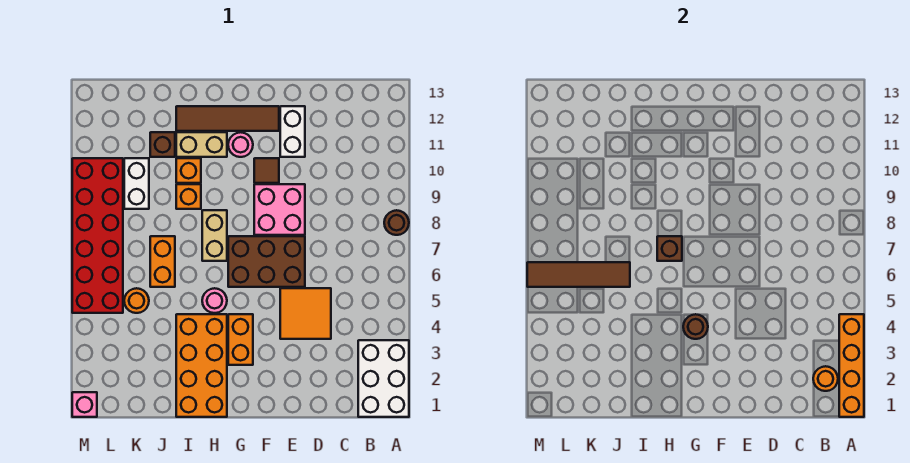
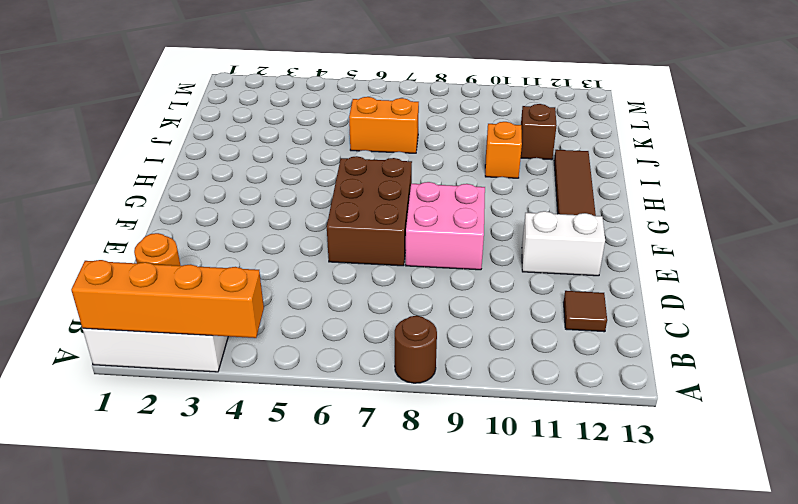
brown 1x1 tile [564,291,607,332] -> brown 1x1 tile moved to [254,158,279,183]
none -> orange 2x2 tile [280,288,331,339]
none -> orange 1x2 brick [228,314,253,365]
none -> pink 1x1 round brick [228,132,253,157]

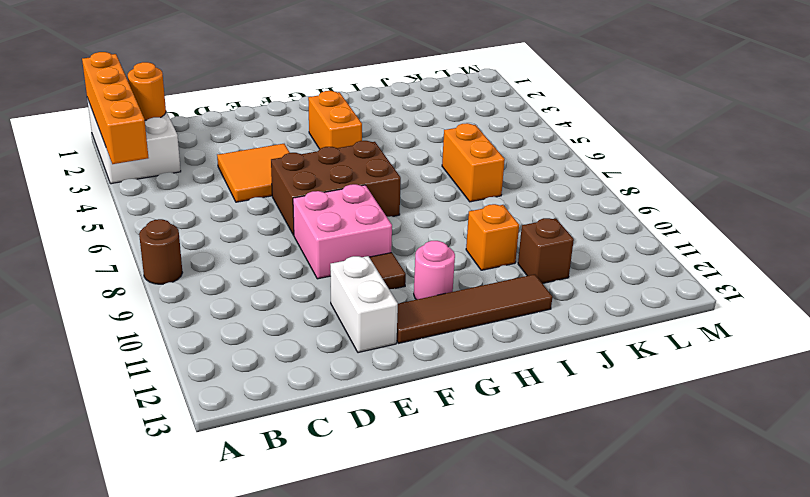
none -> orange 2x4 brick [176,314,227,417]
none -> pink 1x1 round brick [202,288,227,313]
none -> tan 1x2 brick [202,210,227,261]

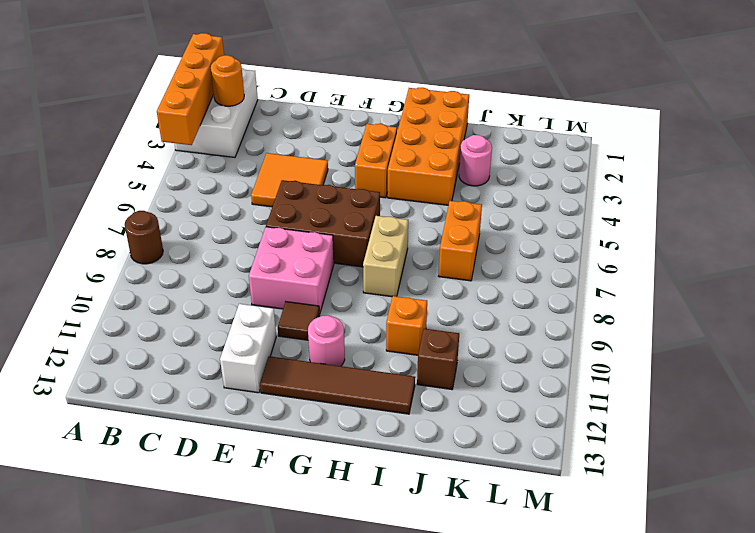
pink 1x1 round brick [459,135,492,186] -> pink 1x1 round brick moved to [202,288,227,313]
none -> tan 1x2 brick [176,132,227,157]
none -> orange 1x1 brick [176,184,201,209]
none -> orange 1x1 round brick [124,288,149,313]

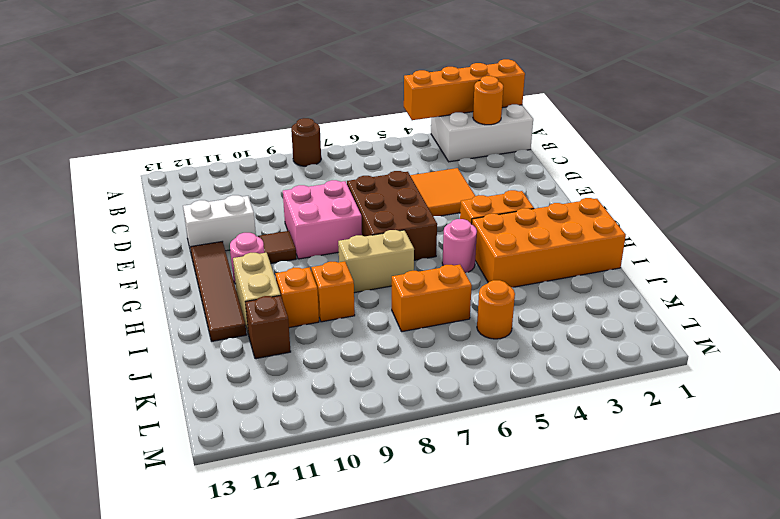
none -> white 1x2 brick [124,158,149,209]
none -> red 2x6 brick [72,158,123,313]
none -> pink 1x1 brick [72,392,97,417]

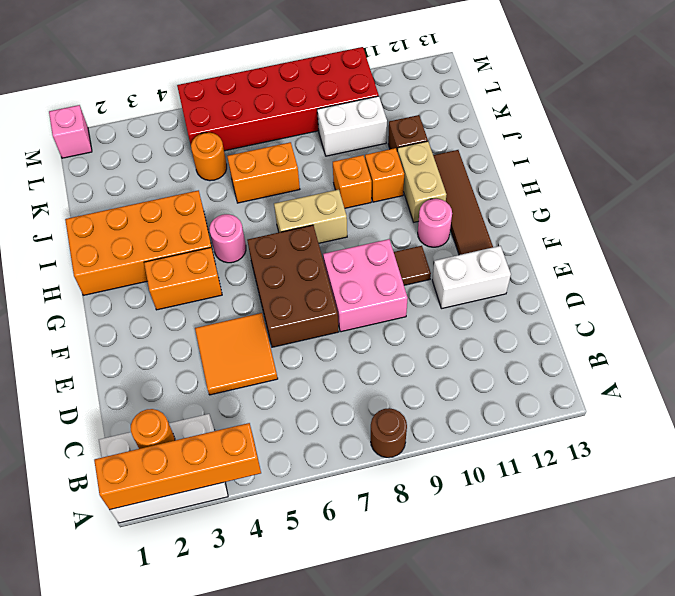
none -> brown 1x1 round brick [683,314,708,339]
none -> brown 1x1 brick [657,236,682,261]
none -> brown 1x4 tile [527,262,630,287]

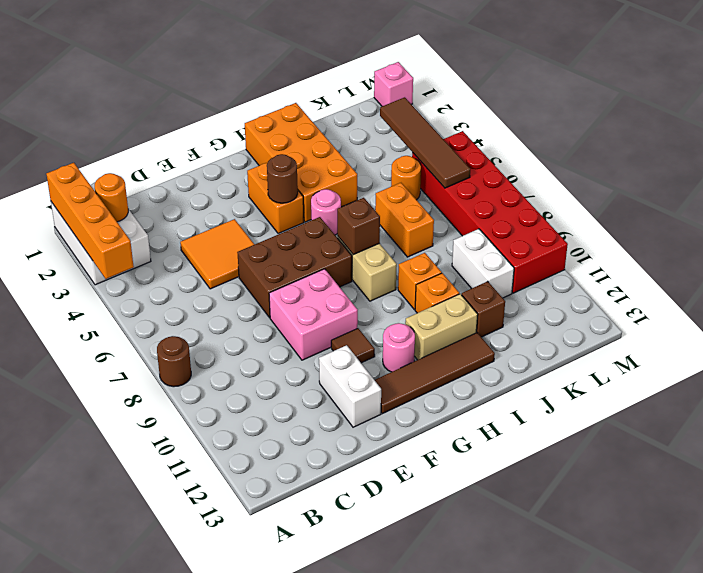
brown 1x4 tile [380,97,470,188] -> brown 1x4 tile turned to [527,262,630,287]

